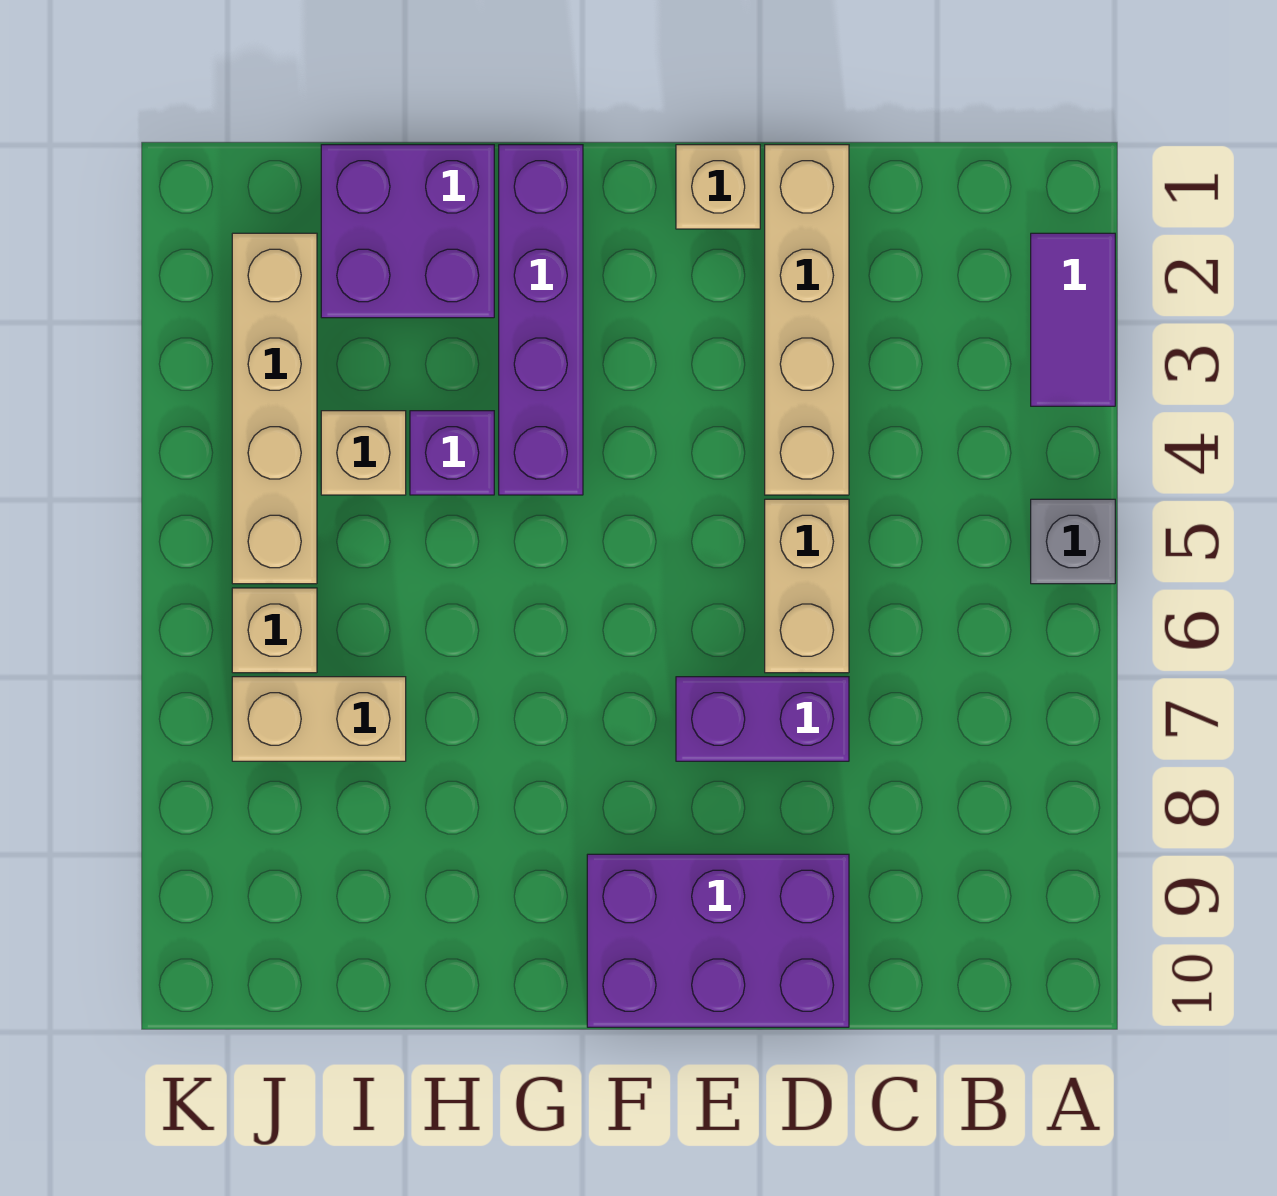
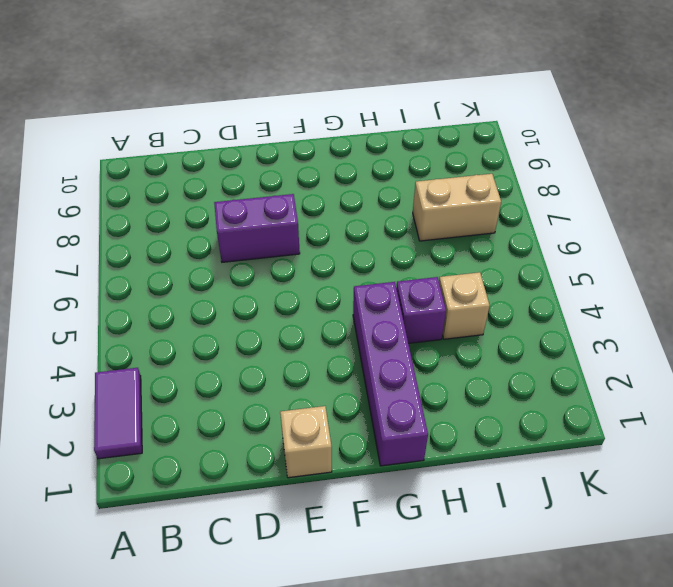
none -> grey 1x1 brick [1031,499,1115,584]
none -> tan 1x4 brick [765,145,849,495]
none -> tan 1x2 brick [765,499,849,673]

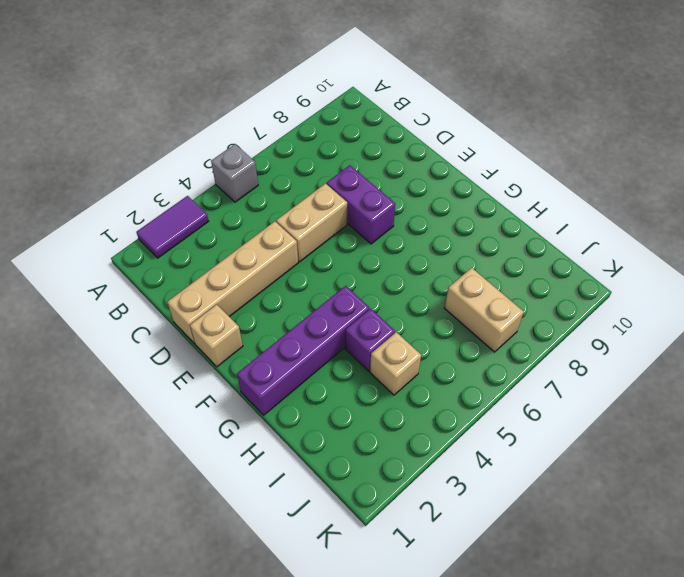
none -> purple 2x3 brick [587,854,849,1027]
none -> purple 2x2 brick [321,145,494,318]
none -> tan 1x4 brick [232,233,317,584]

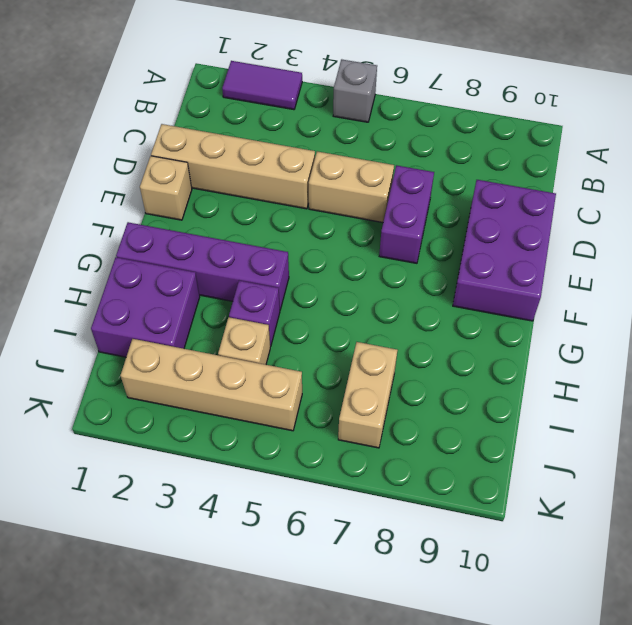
none -> tan 1x1 brick [232,588,317,673]

